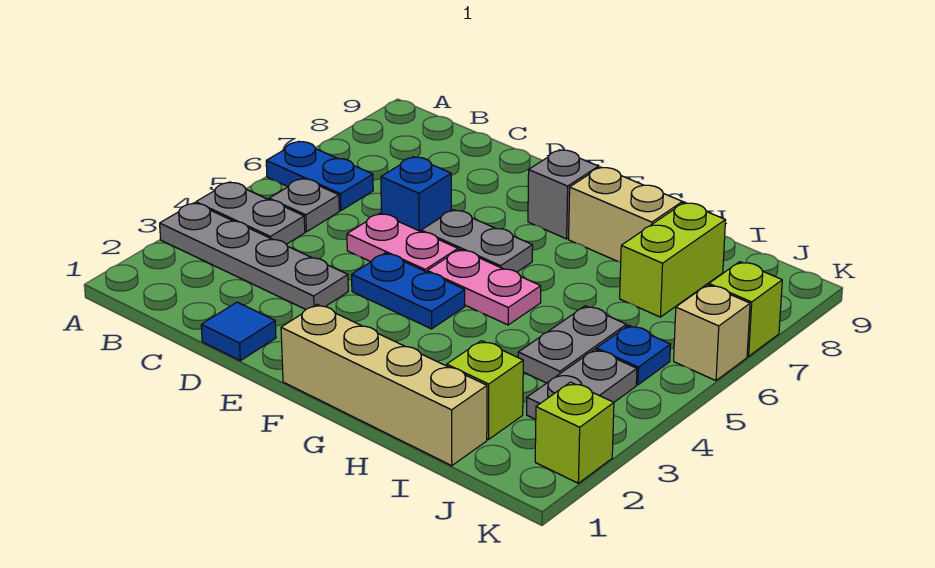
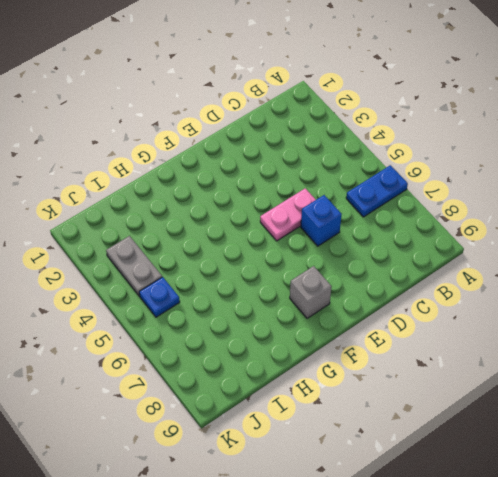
none -> grey 1x4 plate [160,203,348,309]
none -> grey 1x2 plate [196,182,305,244]
none -> grey 1x1 plate [269,178,339,232]

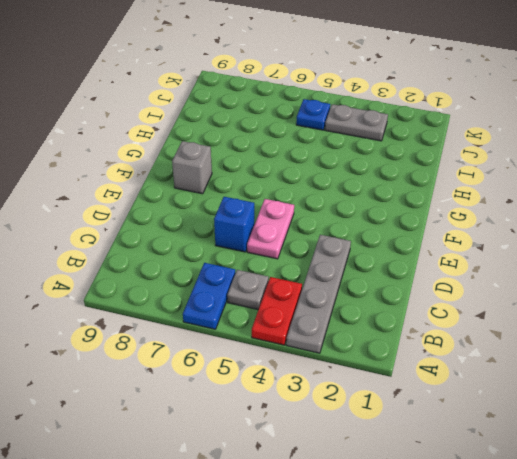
red 1x2 plate [252,277,302,345] -> grey 1x2 plate [196,182,305,244]
none -> blue 1x1 tile [201,302,276,361]
none -> blue 1x2 plate [352,253,465,329]
none -> grey 1x2 plate [421,210,533,272]

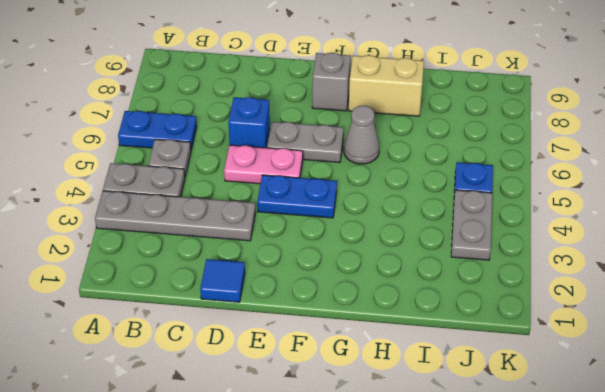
grey 1x1 cone [344,106,379,164] -> none
none -> tan 1x4 brick [281,305,487,466]
none -> pink 1x2 plate [427,250,541,325]
none -> lime 1x1 brick [447,341,523,440]

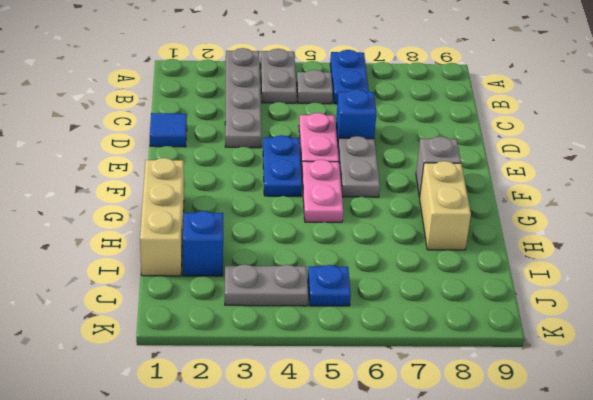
tan 1x3 brick [140,158,184,276] -> tan 1x4 brick [281,305,487,466]
blue 1x1 brick [183,211,223,276] -> lime 1x1 brick [447,341,523,440]
none -> grey 1x2 plate [518,306,626,383]
none -> lime 1x2 brick [620,202,725,317]
none -> lime 1x1 brick [535,382,614,483]

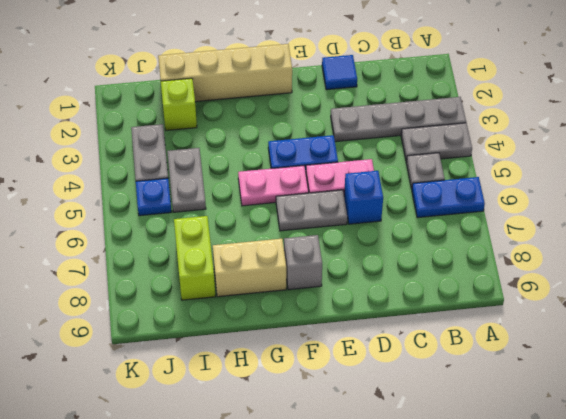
none -> lime 1x1 brick [535,382,614,483]
none -> tan 1x1 brick [674,285,750,381]
none -> lime 1x1 brick [709,262,782,356]

